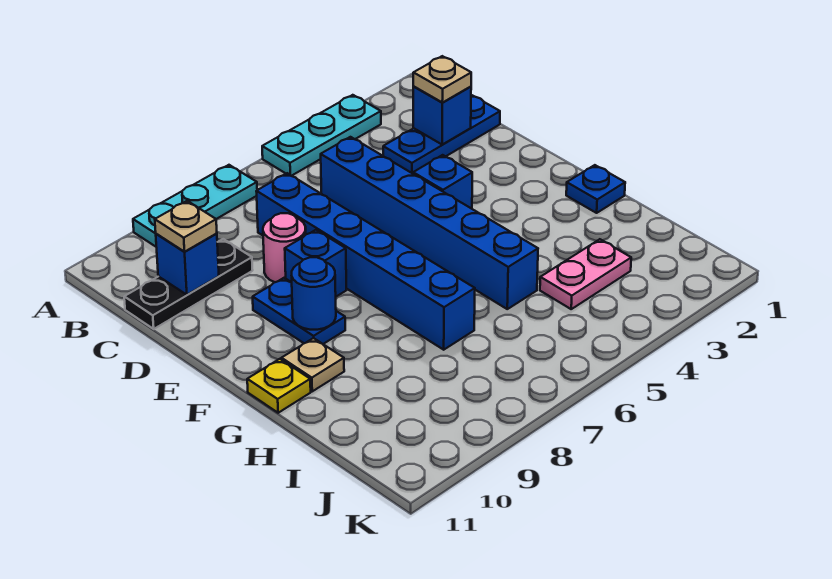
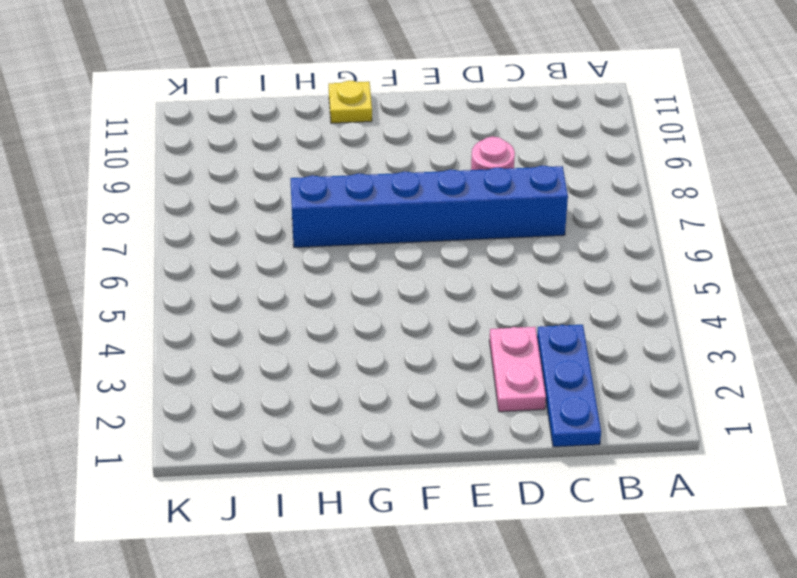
pink 1x2 plate [489,327,546,412] -> pink 1x2 plate moved to [540,239,631,309]
none -> cyan 1x3 plate [262,95,381,176]
none -> cyan 1x3 plate [133,165,257,247]
none -> blue 1x6 brick [321,137,538,309]

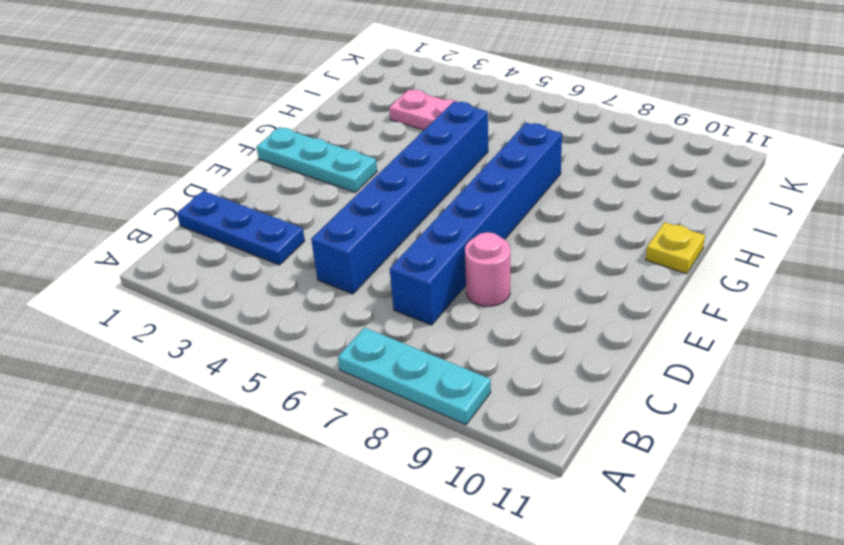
cyan 1x3 plate [257,127,377,192] -> cyan 1x3 plate moved to [262,95,381,176]
none -> black 1x3 plate [124,239,253,329]
none -> blue 1x1 brick [413,155,472,209]
none -> blue 1x1 brick [285,230,346,297]

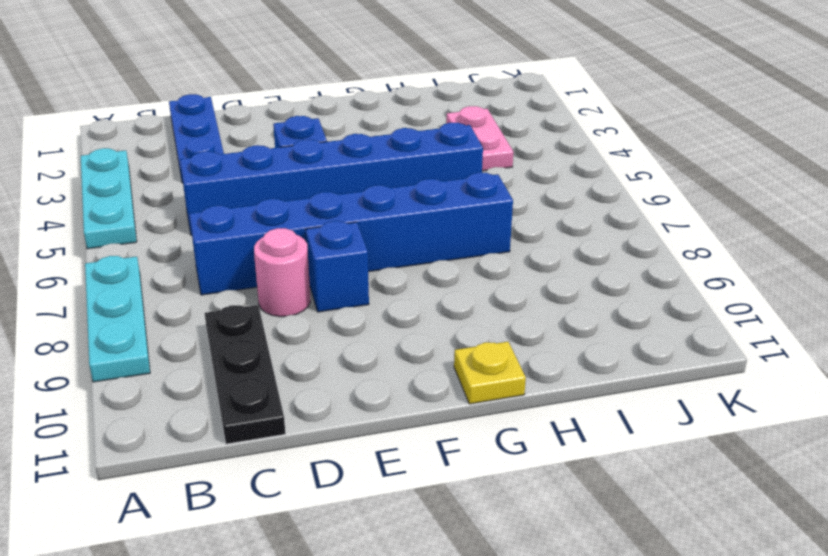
none -> blue 1x2 plate [253,278,345,344]
none -> blue 1x1 plate [566,165,625,213]
none -> tan 1x1 plate [281,338,344,391]

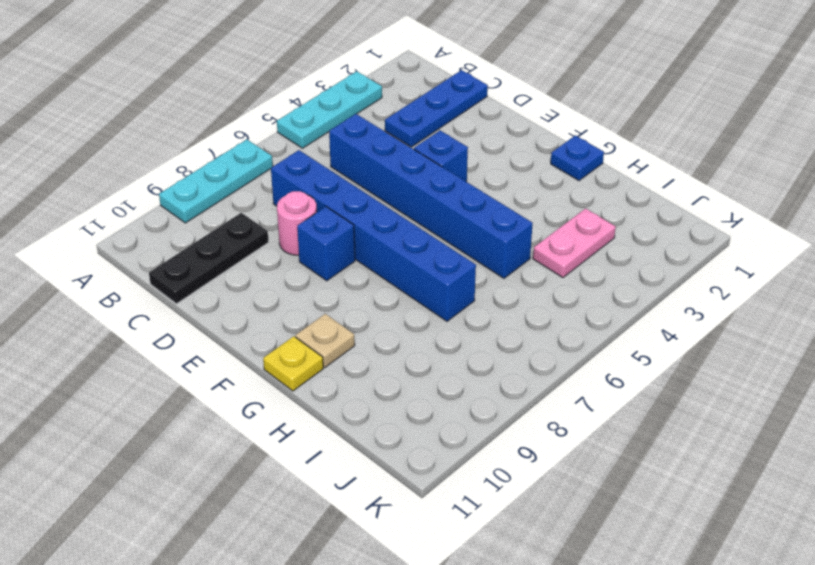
none -> blue 1x2 plate [253,278,345,344]
none -> blue 1x1 brick [413,87,471,144]
none -> blue 1x1 brick [156,234,219,295]

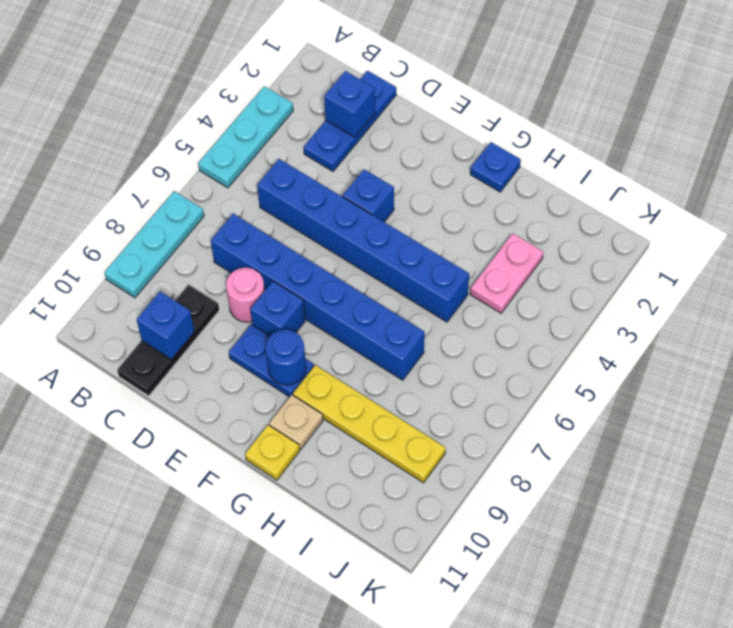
yellow 1x4 plate [293,365,446,483] -> none
none -> tan 1x1 plate [413,56,471,103]
none -> tan 1x1 plate [155,201,217,252]

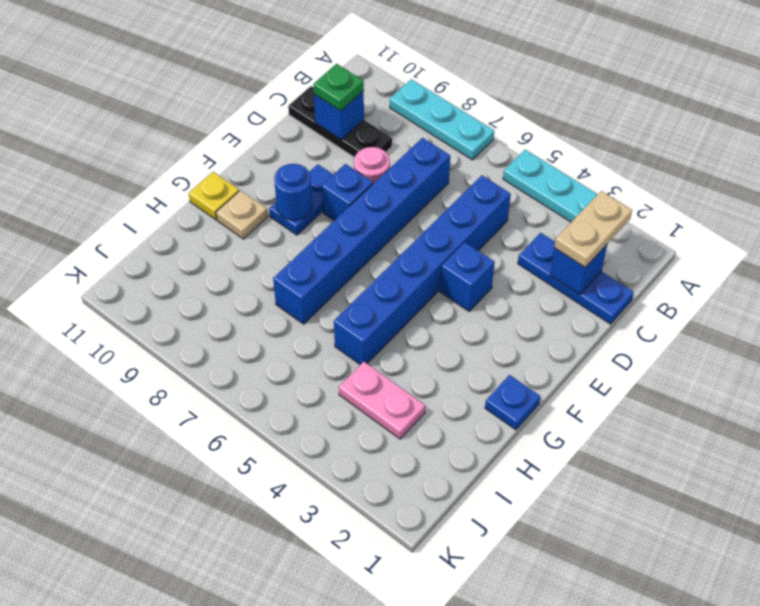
tan 1x2 plate [554,191,632,267] -> tan 1x1 plate [413,56,471,103]
green 1x1 plate [313,64,364,111] -> tan 1x1 plate [155,201,217,252]

